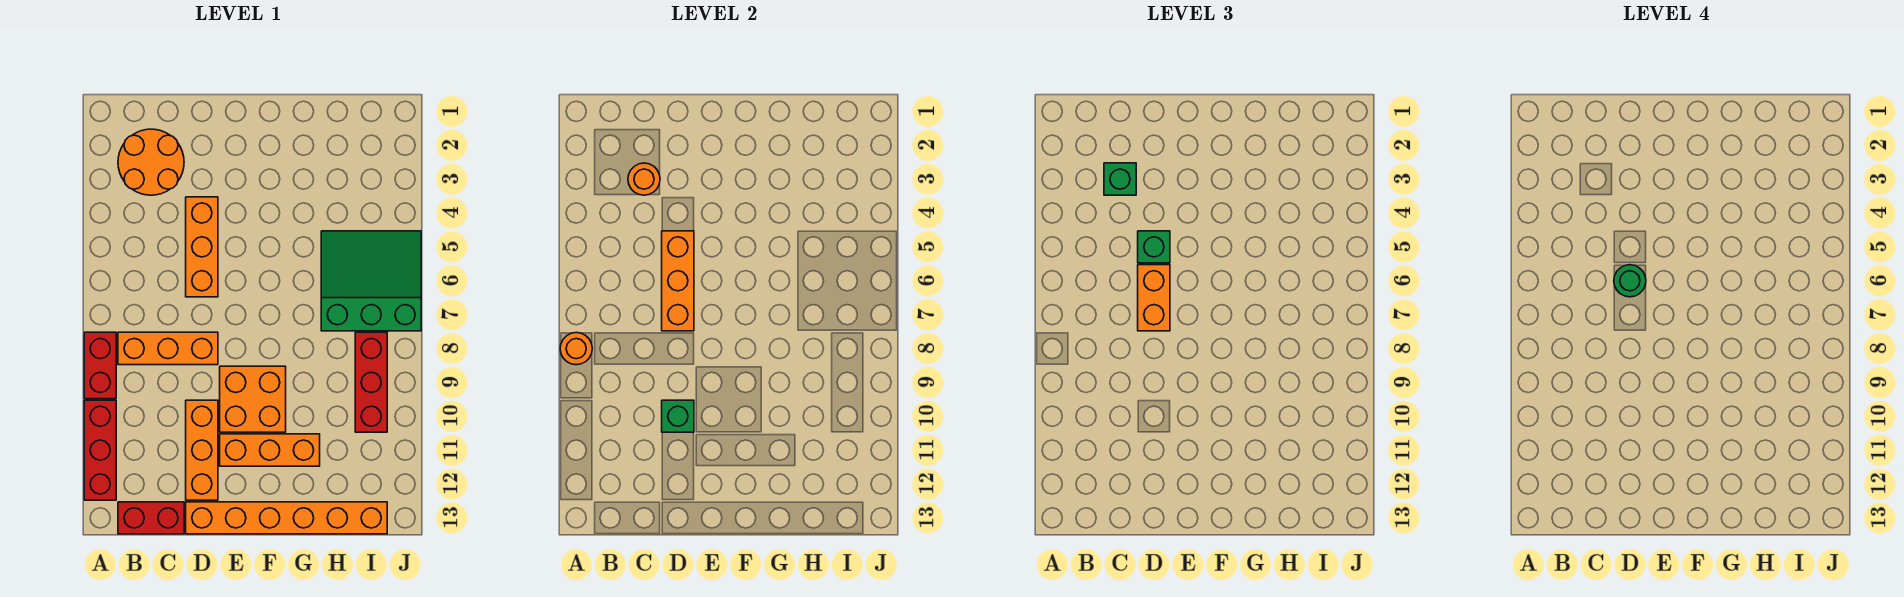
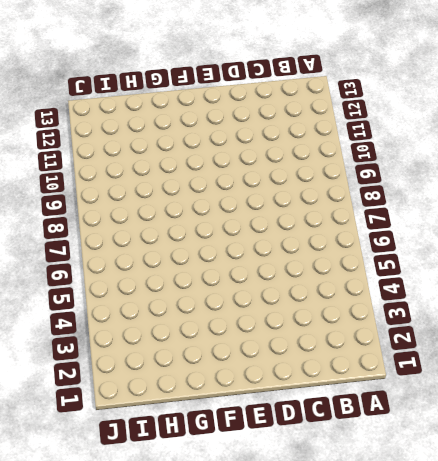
none -> red 1x2 brick [84,332,116,399]
none -> red 1x3 brick [84,400,116,500]
none -> orange 2x2 round brick [118,129,184,195]

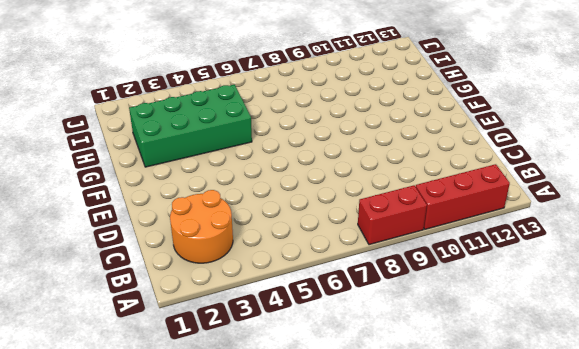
green 2x4 brick [129,85,252,167] -> green 3x3 slope [321,231,421,331]
none -> orange 1x3 brick [118,332,218,365]
none -> red 1x2 brick [118,502,184,534]
none -> orange 1x3 brick [186,197,218,297]

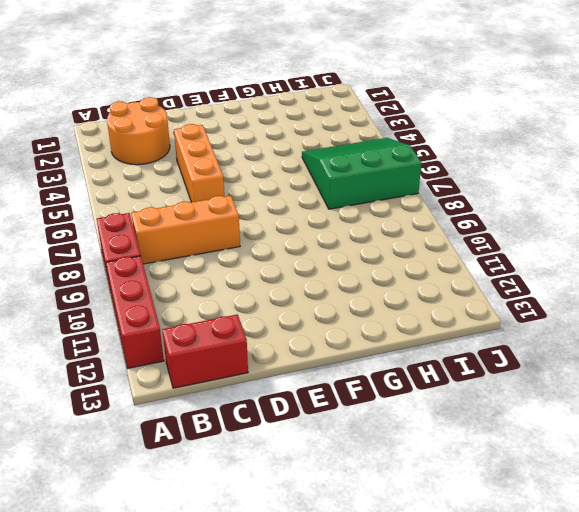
none -> orange 1x3 brick [186,400,218,500]
none -> orange 1x6 brick [186,502,387,534]
none -> orange 2x2 brick [220,366,286,432]

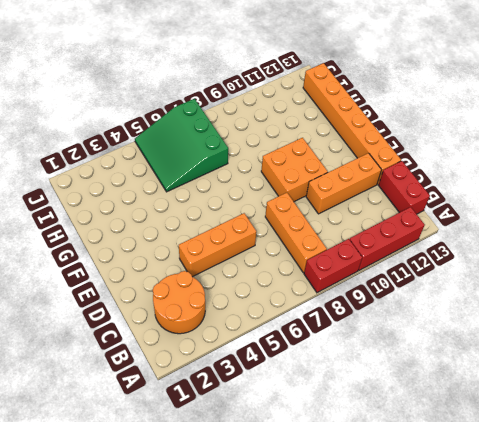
none -> orange 1x3 brick [220,434,320,466]
none -> red 1x3 brick [355,332,387,432]
none -> orange 1x1 round brick [560,333,592,365]

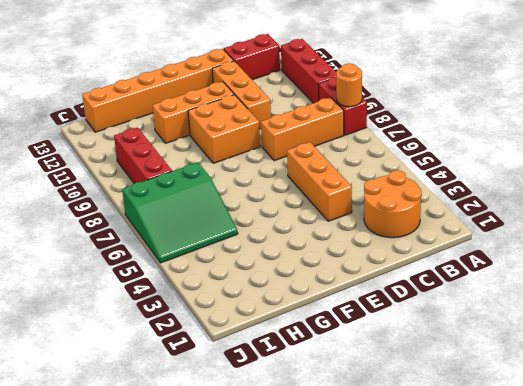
none -> orange 1x1 round brick [628,163,660,195]
none -> orange 1x3 brick [662,231,694,331]
none -> green 1x1 brick [662,400,694,432]

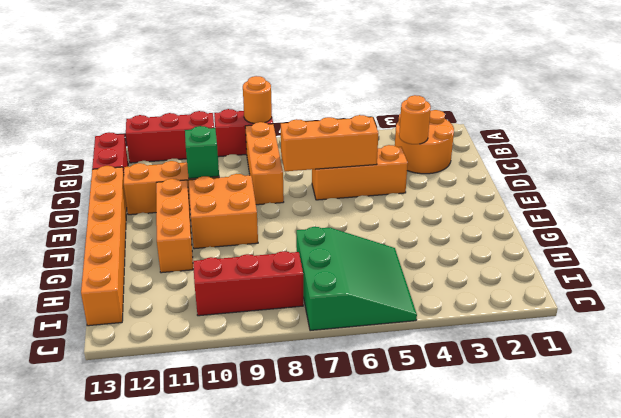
none -> green 1x1 brick [1104,163,1136,195]
none -> green 1x1 brick [1138,231,1170,263]
none -> orange 1x2 brick [1138,265,1170,331]

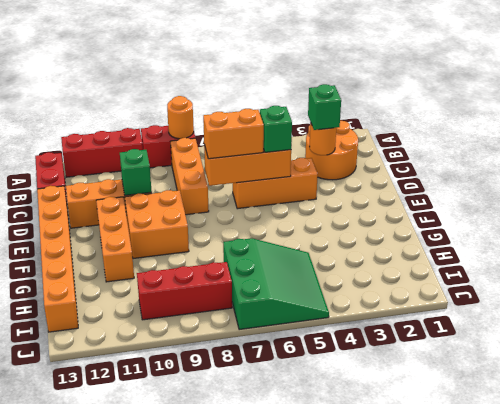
none -> green 1x1 round brick [1614,265,1646,297]

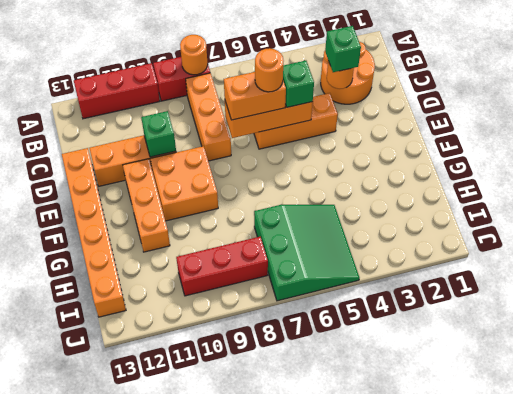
orange 1x1 round brick [255,48,284,92] -> green 1x1 round brick [1614,265,1646,297]
none -> red 1x2 brick [118,502,184,534]

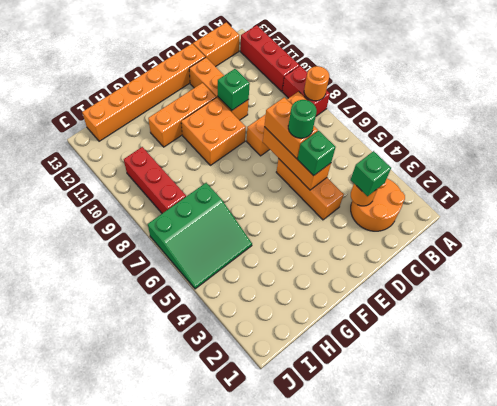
orange 1x2 brick [193,22,239,67] -> red 1x2 brick [118,502,184,534]

